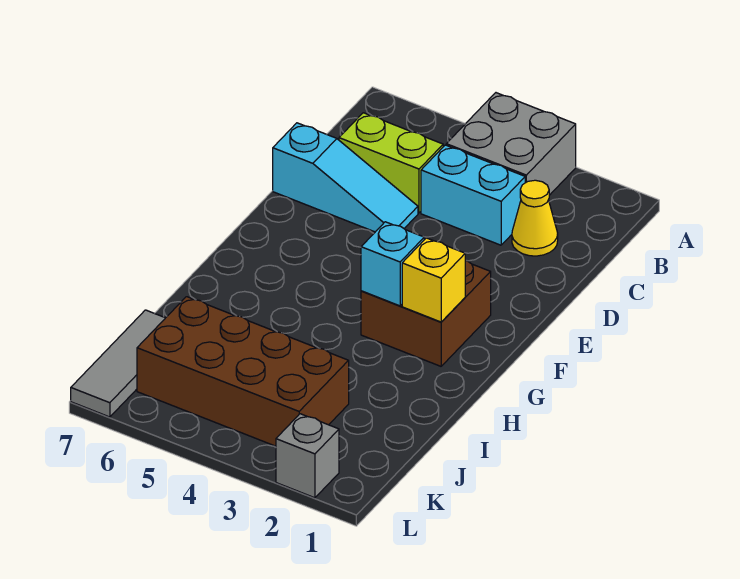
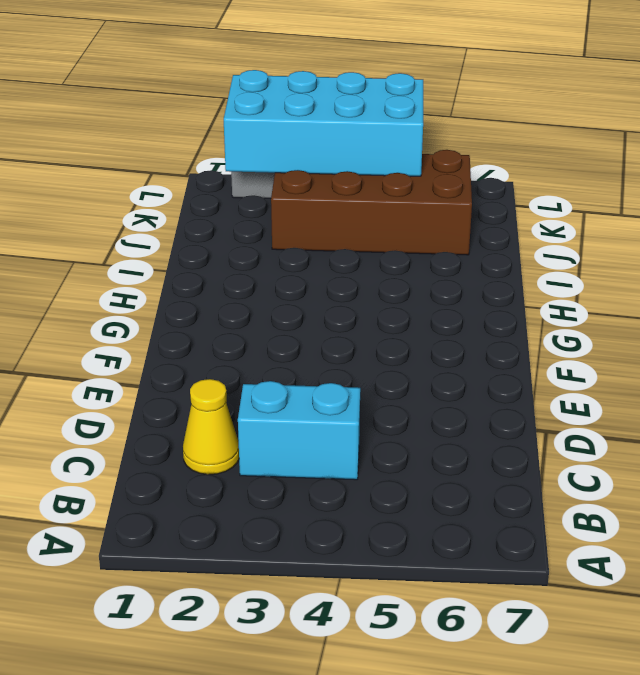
cyan 2x4 brick [224,70,423,176] -> none
none -> grey 2x2 brick [446,93,576,195]
none -> lime 1x2 brick [339,113,443,213]

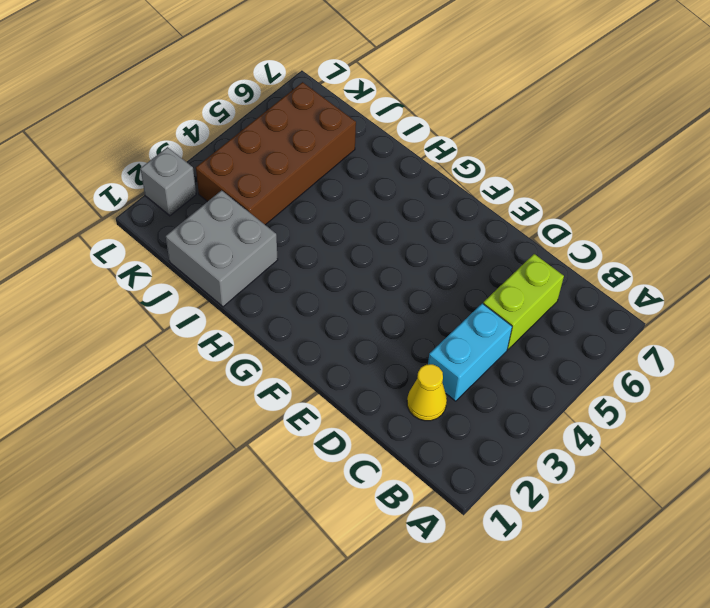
grey 2x2 brick [166,190,278,307] -> grey 2x2 brick moved to [446,93,576,195]
none -> cyan 1x3 slope [273,123,418,232]
none -> brown 2x2 brick [361,260,491,366]

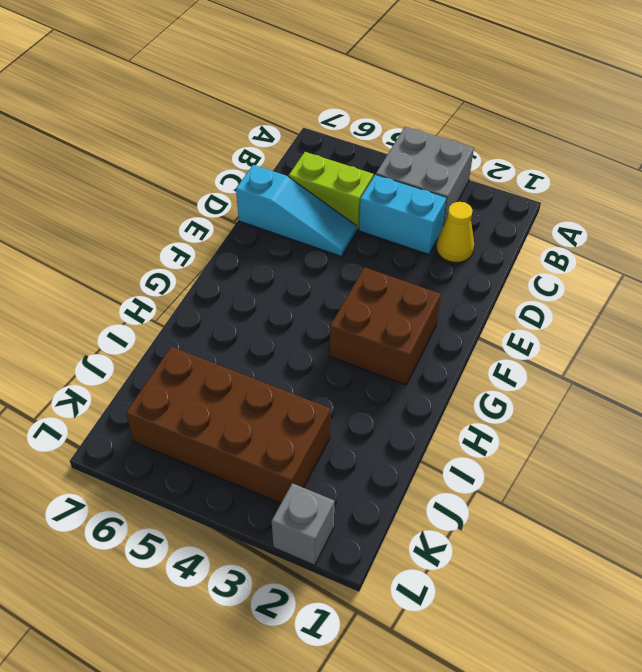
none -> grey 1x3 tile [71,310,165,417]
none -> yellow 1x1 brick [402,238,465,322]

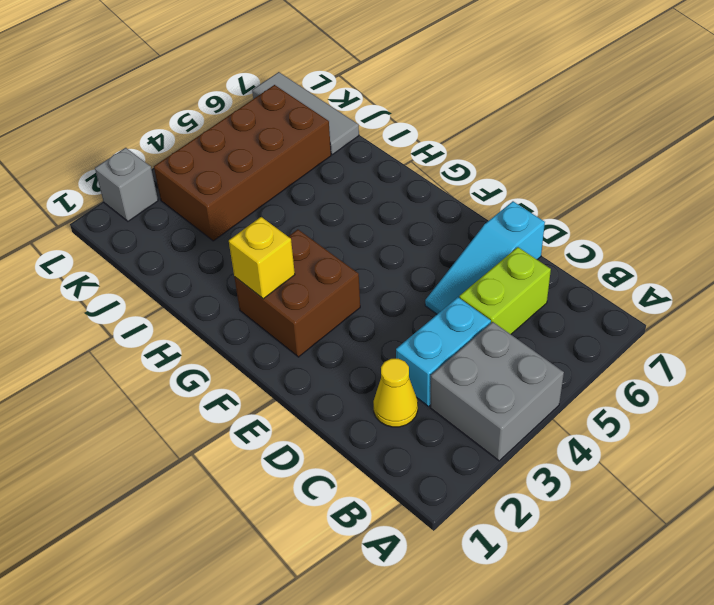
none -> cyan 1x1 brick [361,222,424,306]

